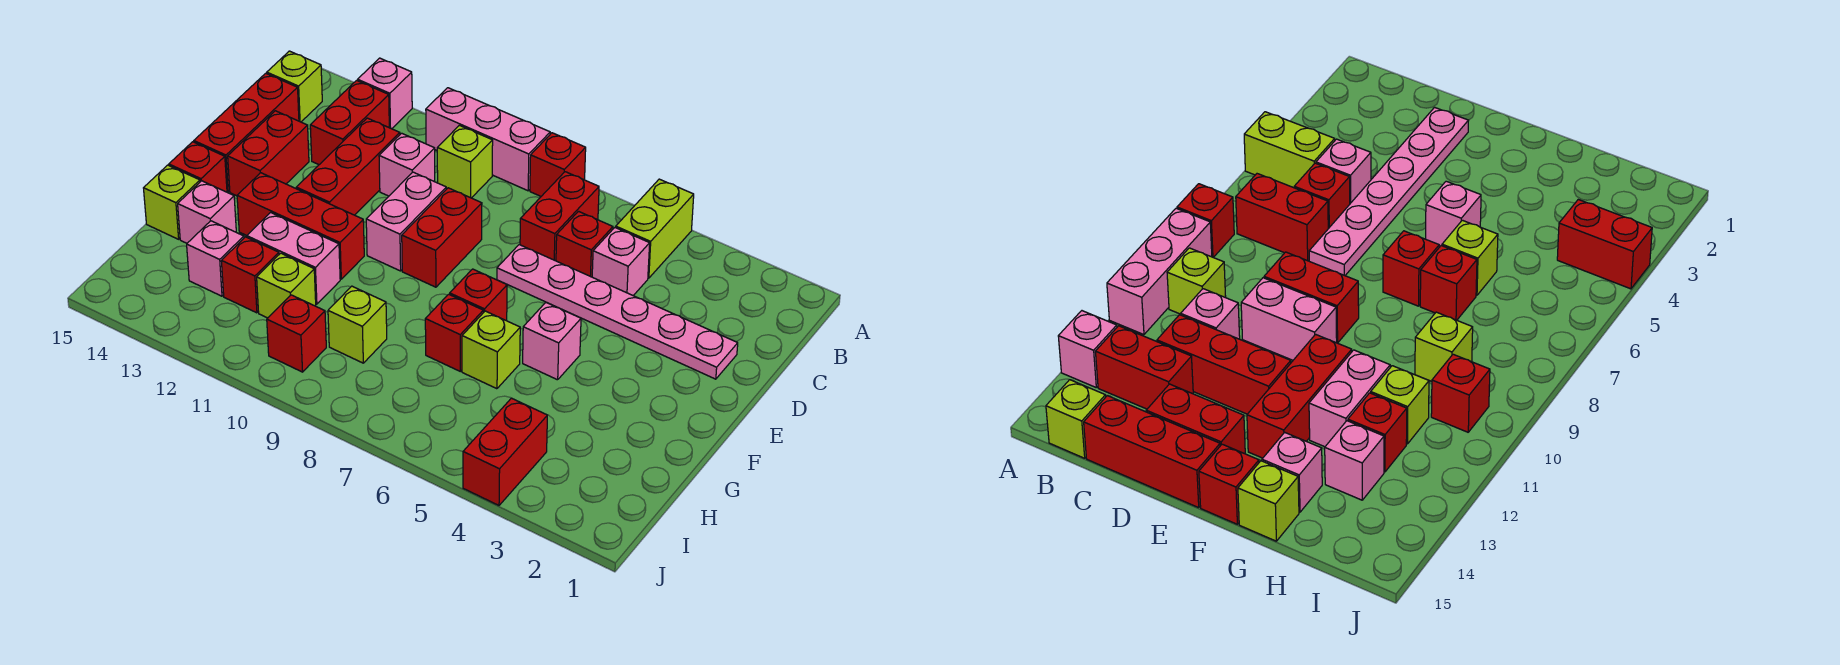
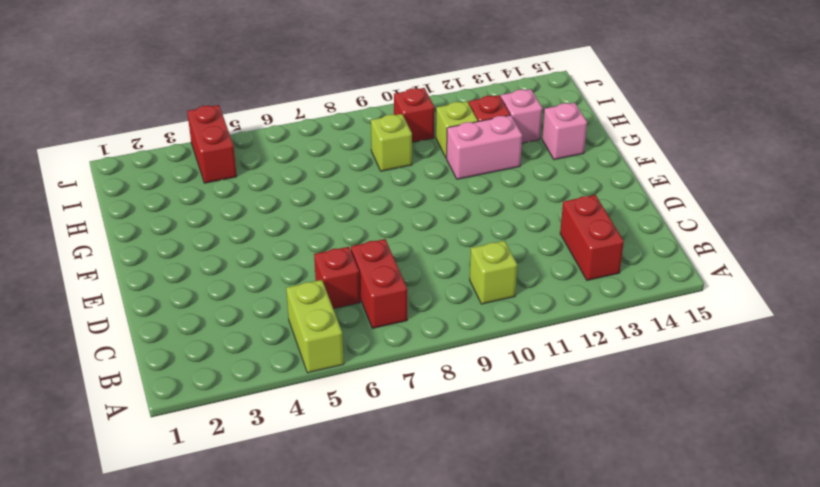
none -> red 1x1 brick [530,133,586,196]
none -> pink 1x3 brick [426,88,550,191]
none -> pink 1x1 brick [358,58,412,129]
none -> lime 1x1 brick [267,51,322,122]

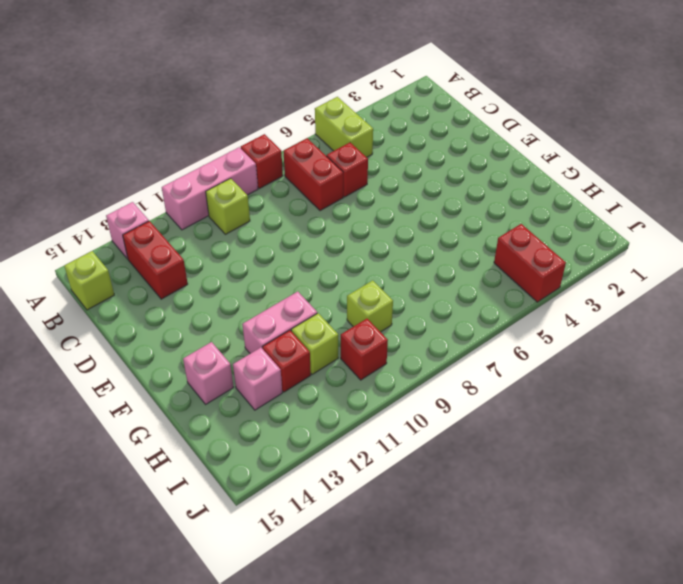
none -> pink 1x1 brick [592,227,650,296]
none -> pink 1x1 brick [379,133,435,196]
none -> red 1x3 brick [296,118,400,215]
none -> red 1x3 brick [194,73,299,192]

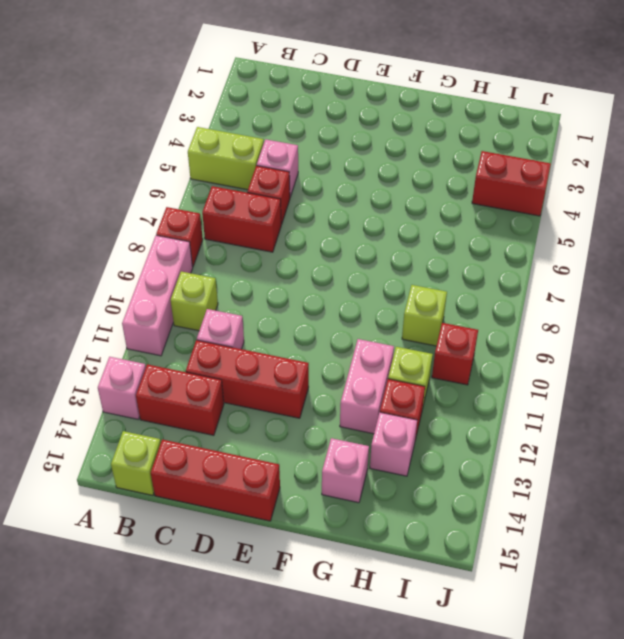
none -> pink 1x6 plate [497,245,738,379]
none -> red 1x2 brick [402,188,482,287]
none -> pink 1x2 brick [366,172,446,271]
none -> red 1x2 brick [228,111,309,196]

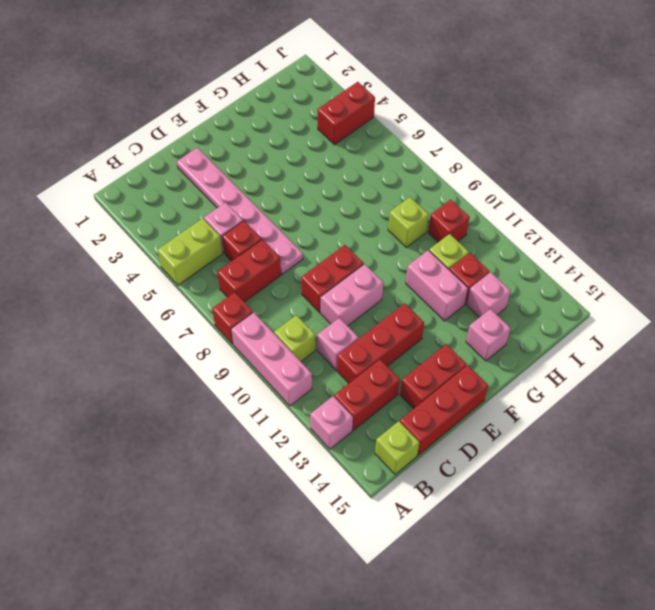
none -> pink 1x1 brick [523,302,581,380]
none -> red 1x1 brick [450,269,507,321]
none -> red 1x3 brick [237,173,364,279]
none -> red 1x1 brick [169,142,227,192]

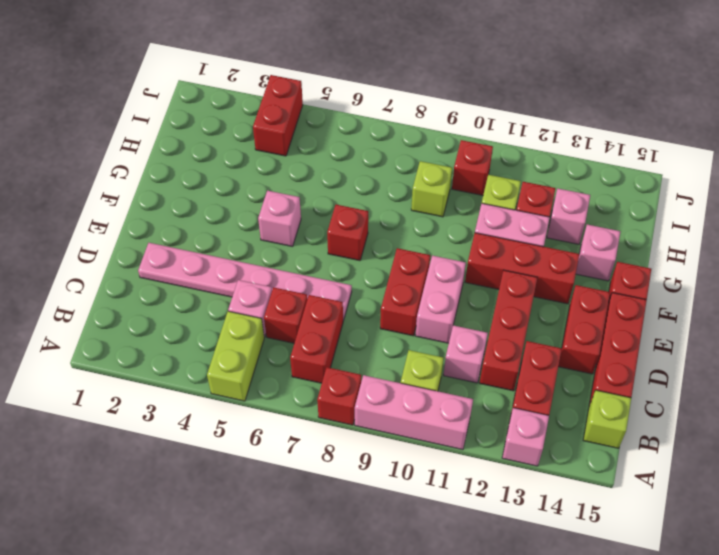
none -> lime 1x1 brick [462,311,520,389]
none -> red 1x1 brick [425,294,483,371]
none -> lime 1x1 brick [144,165,200,239]

